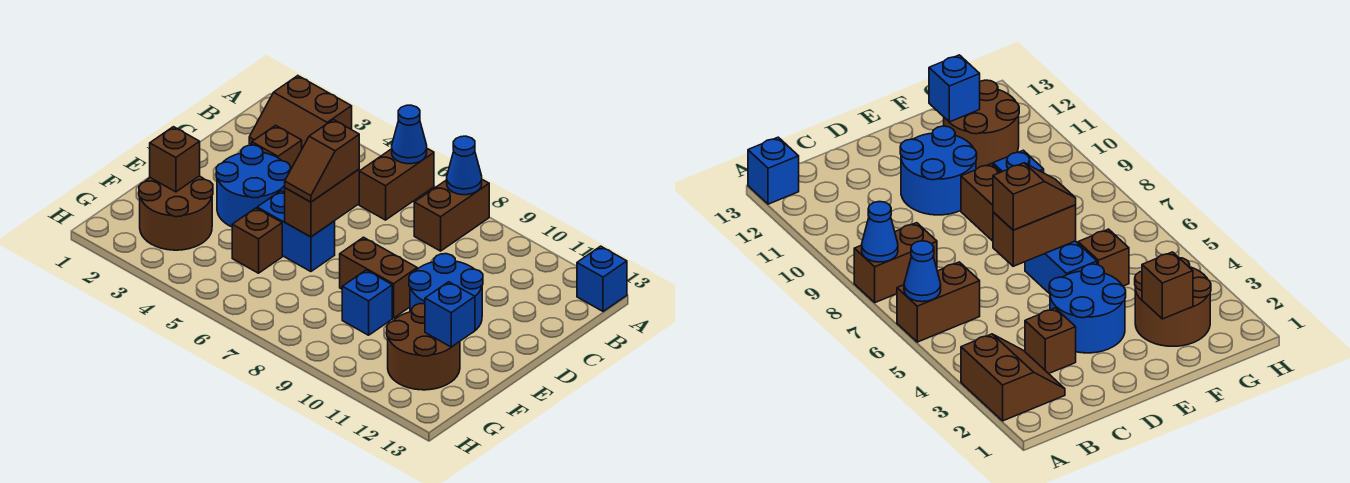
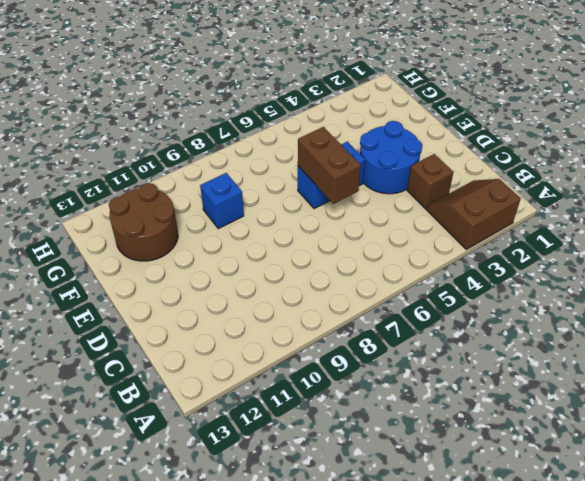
none -> brown 1x2 brick [359,149,434,220]
none -> brown 1x2 brick [414,180,489,251]
none -> blue 1x1 brick [577,246,627,311]

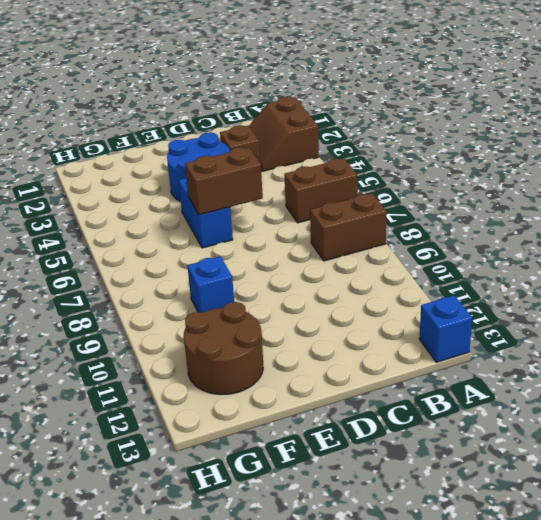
none -> blue 2x2 round brick [409,254,483,330]
none -> brown 1x2 brick [340,237,417,318]
none -> brown 2x2 round brick [139,176,213,250]

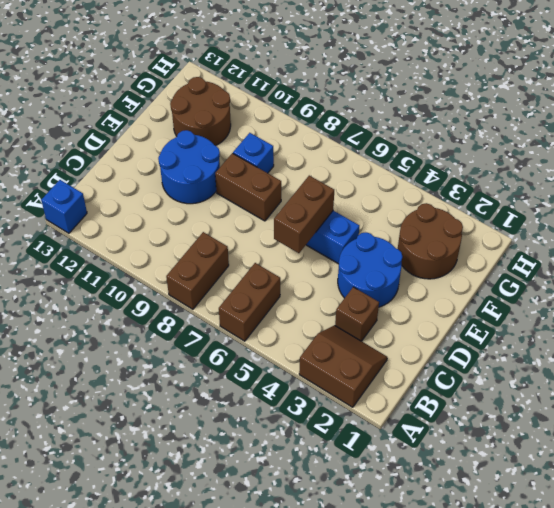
none -> brown 1x1 brick [232,208,282,273]
none -> blue 1x1 cone [392,105,427,164]
none -> blue 1x1 cone [447,136,482,195]

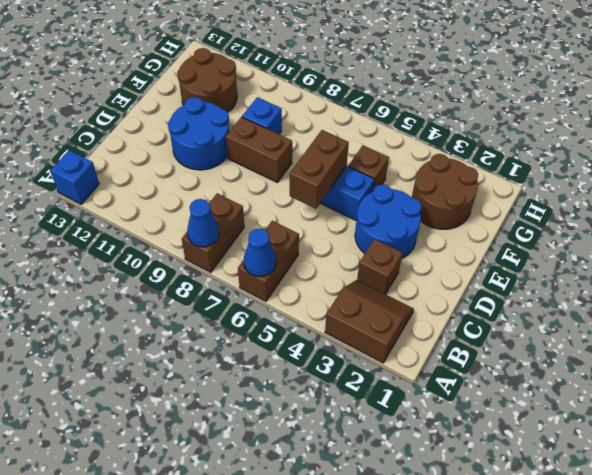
none -> brown 1x1 brick [150,127,200,192]
none -> blue 1x1 brick [425,282,475,347]
none -> brown 1x2 slope [285,120,359,202]

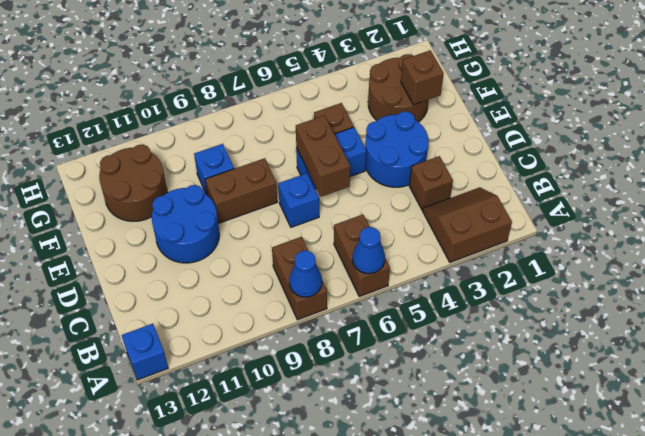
blue 1x1 brick [278,173,319,227] -> blue 1x1 brick moved to [425,282,475,347]
none -> brown 1x2 slope [285,120,359,202]

